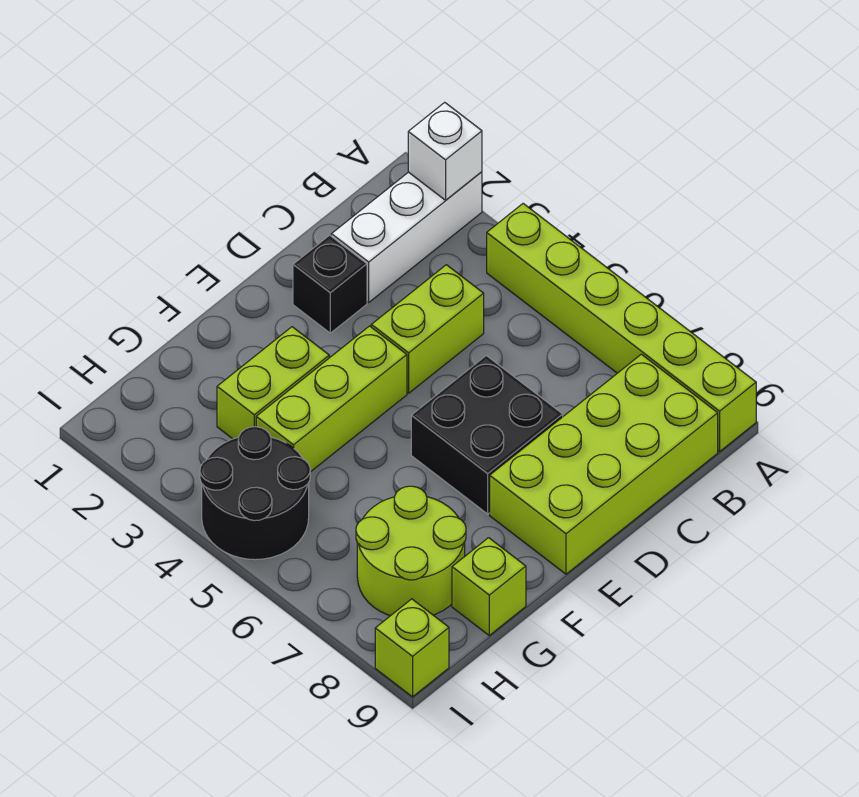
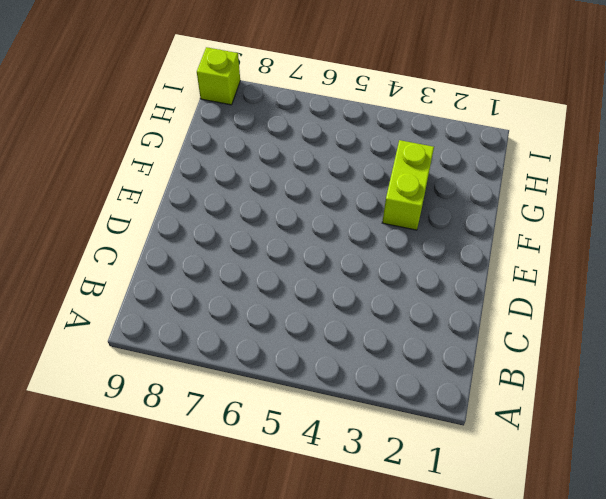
none -> white 1x3 brick [331,172,482,302]
none -> lime 1x6 brick [487,204,756,451]
none -> lime 2x4 brick [490,354,718,574]

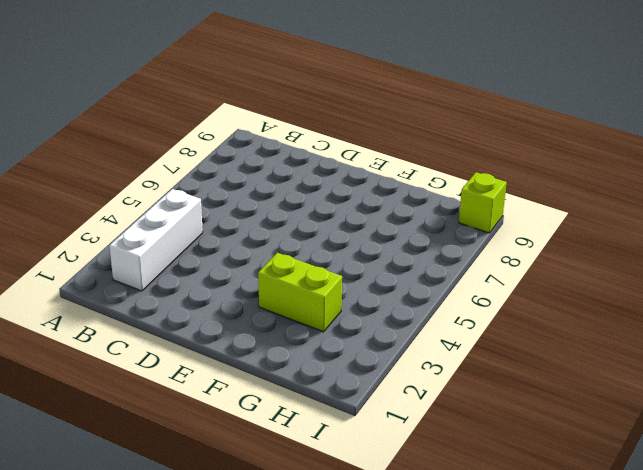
white 1x3 brick [109,189,203,291] -> white 1x3 brick turned to [331,172,482,302]
none -> lime 1x6 brick [487,204,756,451]
none -> lime 2x4 brick [490,354,718,574]
none -> lime 1x2 brick [371,265,484,393]

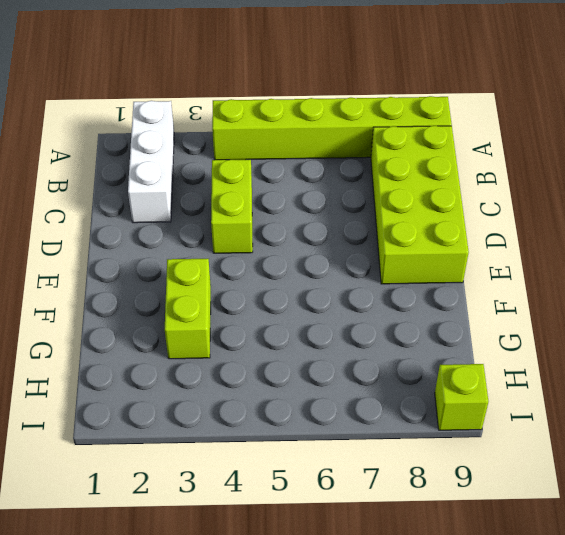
none -> black 1x1 brick [293,235,367,333]
none -> black 2x2 brick [411,356,563,514]
none -> lime 1x3 brick [256,326,407,472]

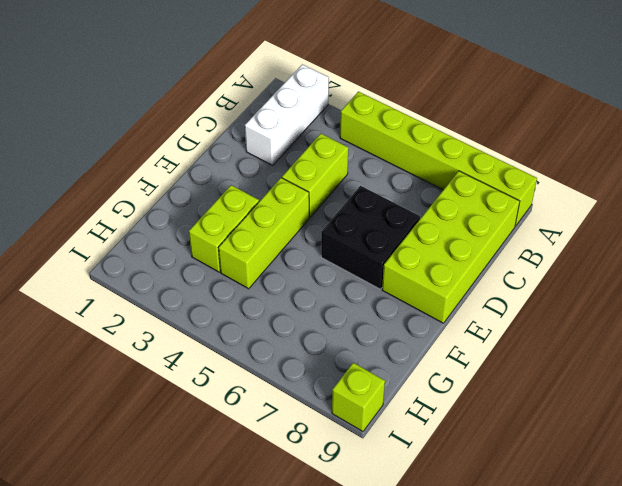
none -> black 1x1 brick [293,235,367,333]
none -> lime 2x2 round brick [356,486,466,616]
none -> lime 1x1 brick [452,538,526,635]

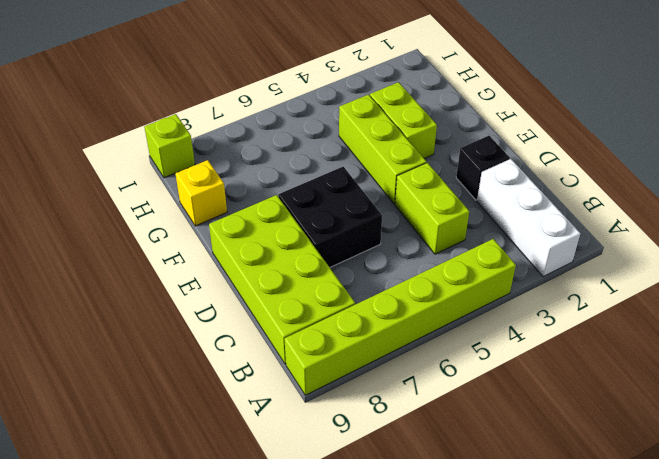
yellow 1x1 brick [175,160,227,226] -> lime 1x1 brick [452,538,526,635]
none -> lime 2x2 round brick [356,486,466,616]
none -> black 2x2 round brick [200,427,310,560]
none -> white 1x1 brick [408,102,482,200]

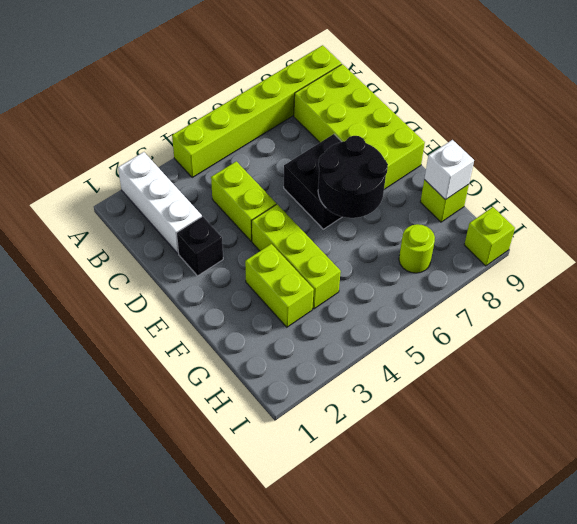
black 2x2 round brick [318,136,388,218] -> black 2x2 round brick moved to [200,427,310,560]
white 1x1 brick [424,140,474,200] -> white 1x1 brick moved to [408,102,482,200]
lime 1x1 round brick [399,224,435,273] -> lime 2x2 round brick [356,486,466,616]

